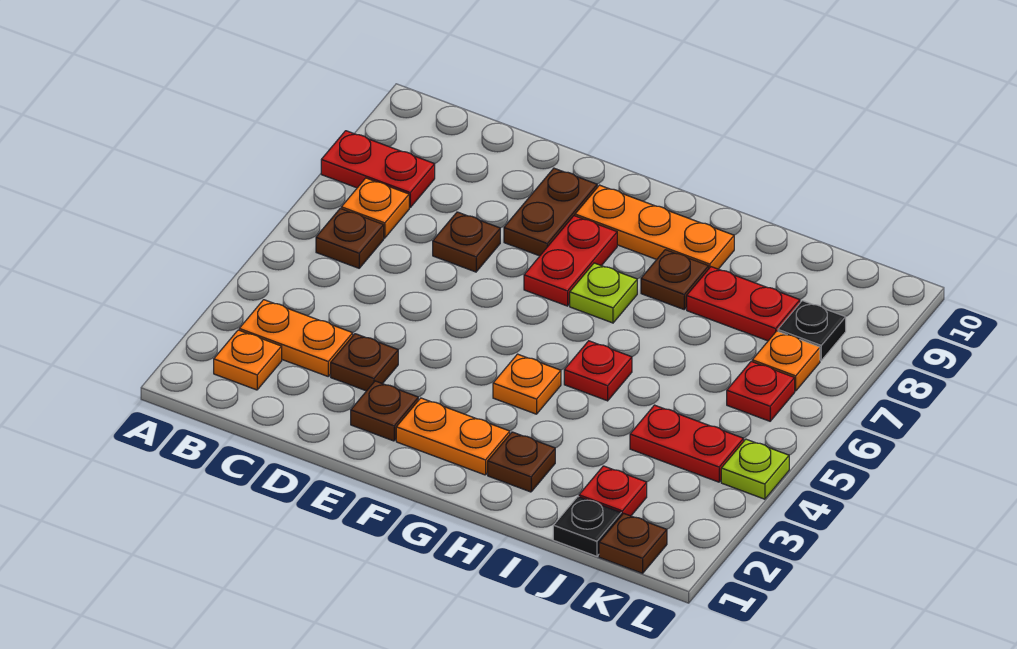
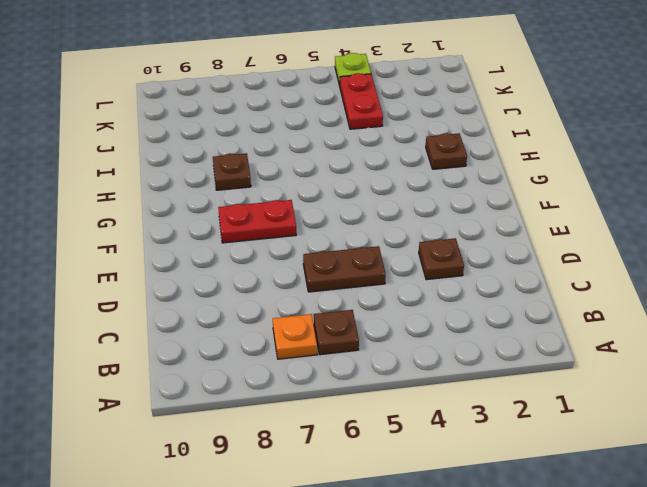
brown 1x2 plate [303,246,386,292] -> brown 1x2 plate moved to [504,168,597,256]
none -> red 1x2 plate [321,131,435,207]
none -> orange 1x1 plate [214,330,282,390]
none -> orange 1x2 plate [239,300,353,376]

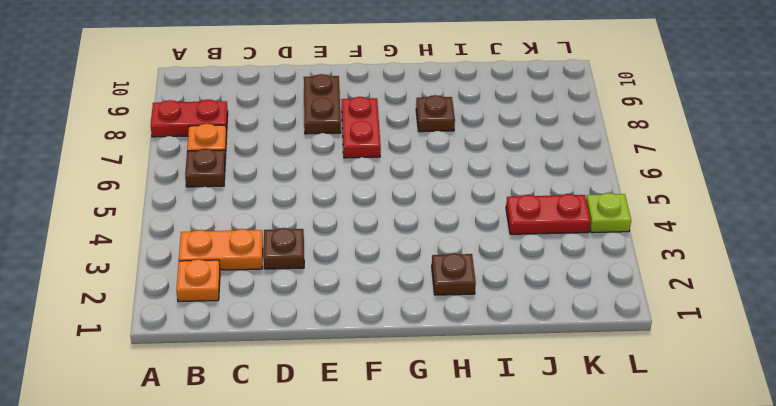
none -> brown 1x1 plate [433,212,500,272]
none -> brown 1x1 plate [351,381,418,441]
none -> orange 1x2 plate [396,398,510,475]

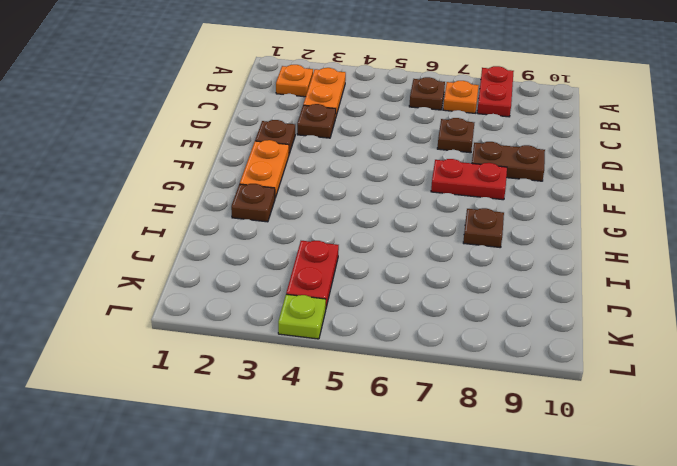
none -> orange 1x3 plate [575,185,734,269]
none -> orange 1x1 plate [493,354,561,414]
none -> lime 1x1 plate [570,263,637,323]

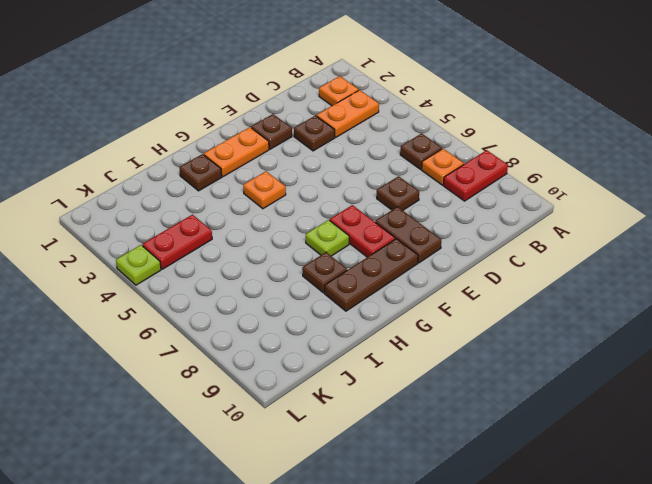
brown 1x3 plate [325,239,418,311] -> orange 1x3 plate [575,185,734,269]
none -> red 1x1 plate [564,341,632,401]
none -> red 1x2 plate [687,267,800,341]
none -> black 1x1 plate [553,497,621,556]

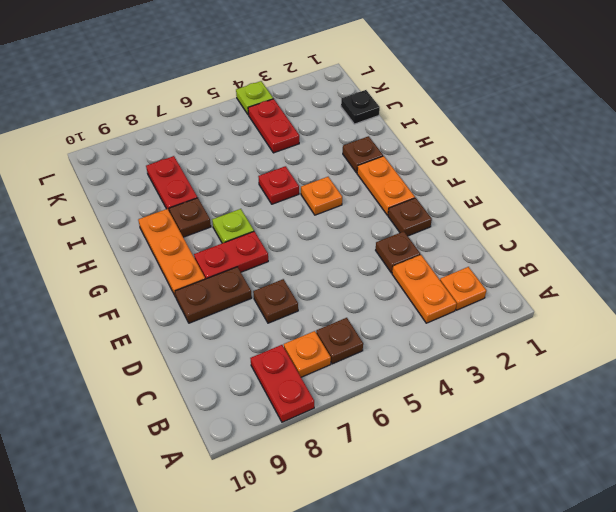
none -> red 1x1 plate [579,466,647,516]
none -> brown 1x1 plate [599,513,667,573]
none -> red 1x1 plate [727,361,795,421]

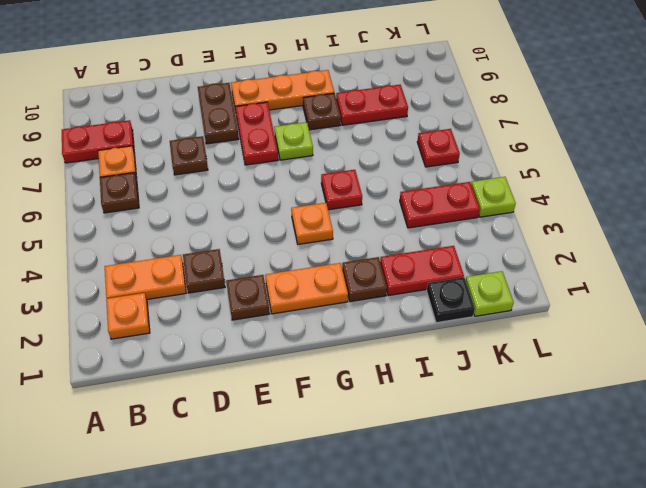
red 1x2 plate [380,246,464,296] -> red 1x1 plate [579,466,647,516]
lime 1x1 plate [466,271,514,316] -> brown 1x1 plate [599,513,667,573]
none -> orange 1x1 plate [752,331,820,391]
none -> black 1x1 plate [778,301,846,360]

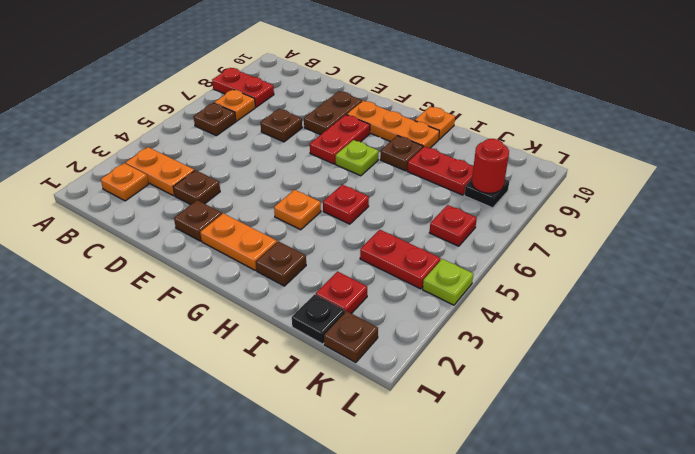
orange 1x1 plate [415,106,455,139] -> orange 1x1 plate moved to [752,331,820,391]
red 1x1 round brick [472,139,509,193] -> none

